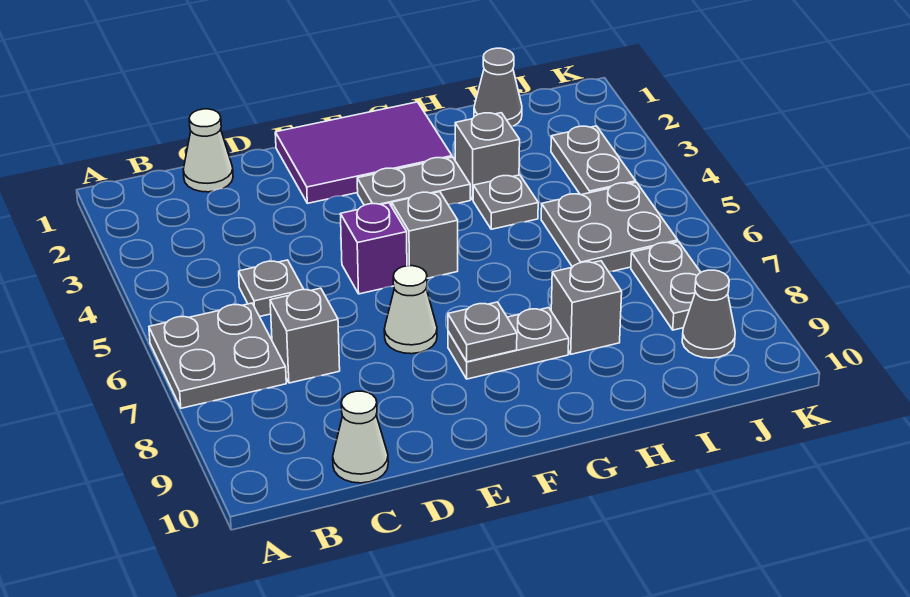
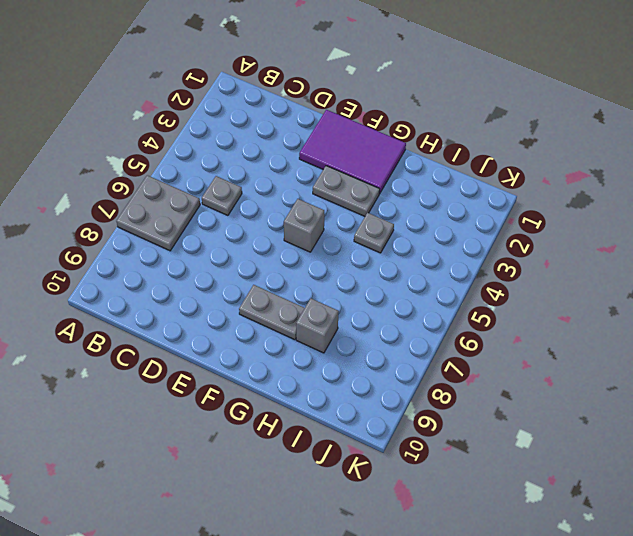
none -> white 1x1 cone [183,109,233,192]
none -> grey 1x1 brick [270,288,340,383]
none -> white 1x1 cone [333,391,388,483]

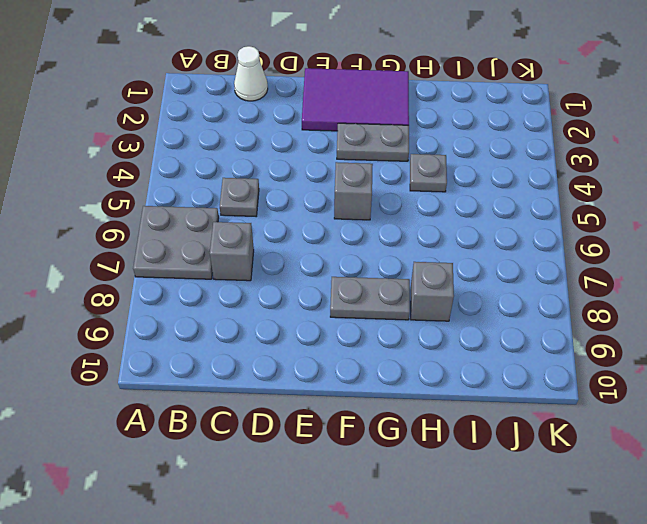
none -> white 1x1 cone [333,391,388,483]
none -> purple 1x1 brick [340,203,407,294]
none -> white 1x1 cone [384,266,437,354]

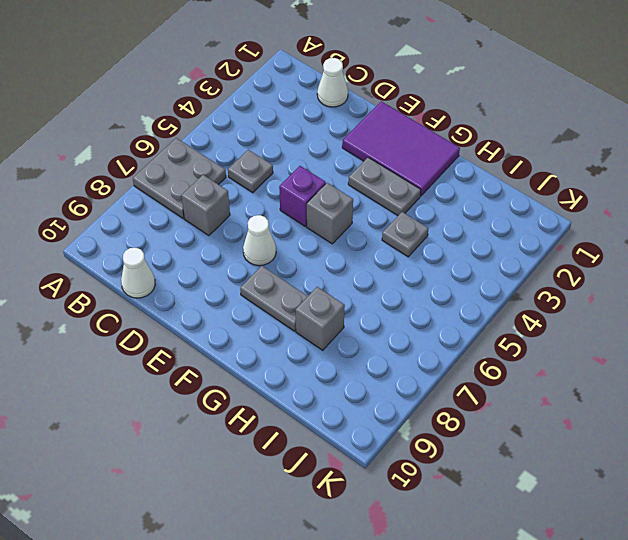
none -> grey 1x1 brick [455,113,520,200]
none -> grey 1x1 cone [474,48,522,126]
none -> grey 2x2 plate [541,182,678,272]

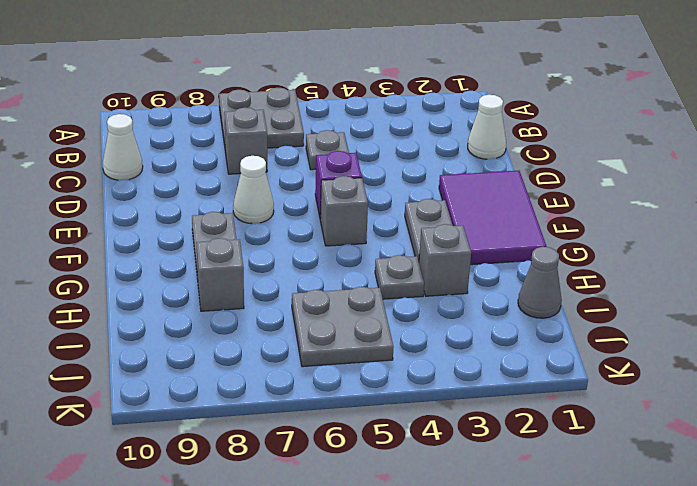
none -> grey 1x2 plate [551,126,636,195]
none -> grey 1x2 plate [631,242,701,330]
none -> grey 1x1 cone [682,270,735,358]

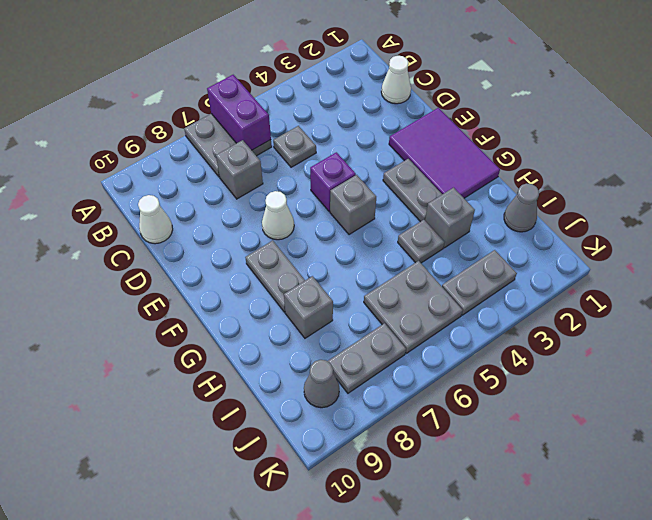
purple 1x2 brick [207,75,271,150] -> none
none -> grey 1x1 plate [448,302,517,362]

